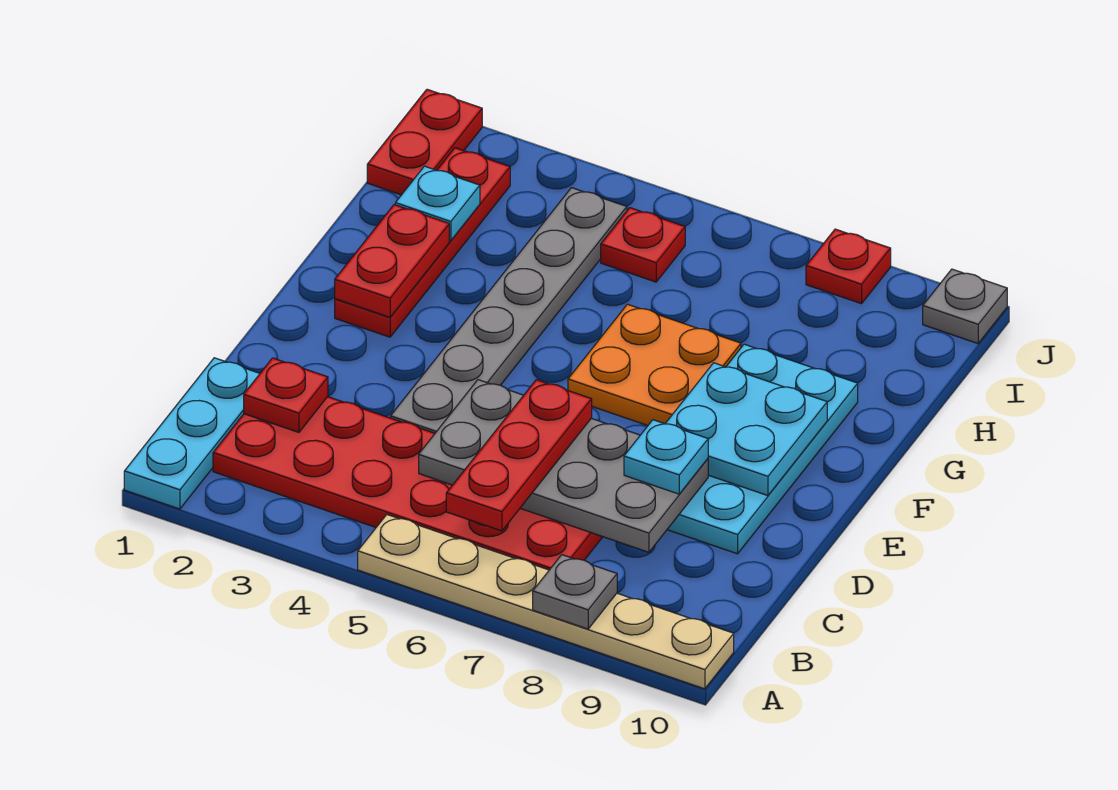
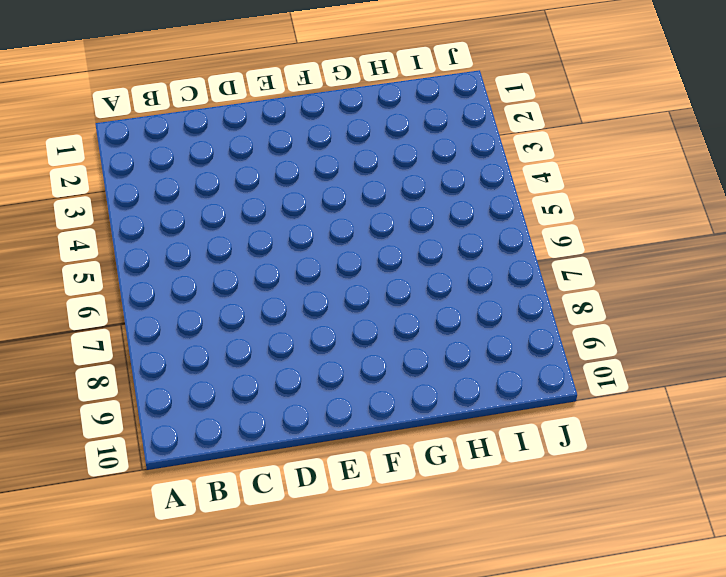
none -> cyan 1x3 plate [124,358,260,509]
none -> tan 1x6 plate [358,515,734,689]
none -> red 2x6 plate [213,397,602,570]

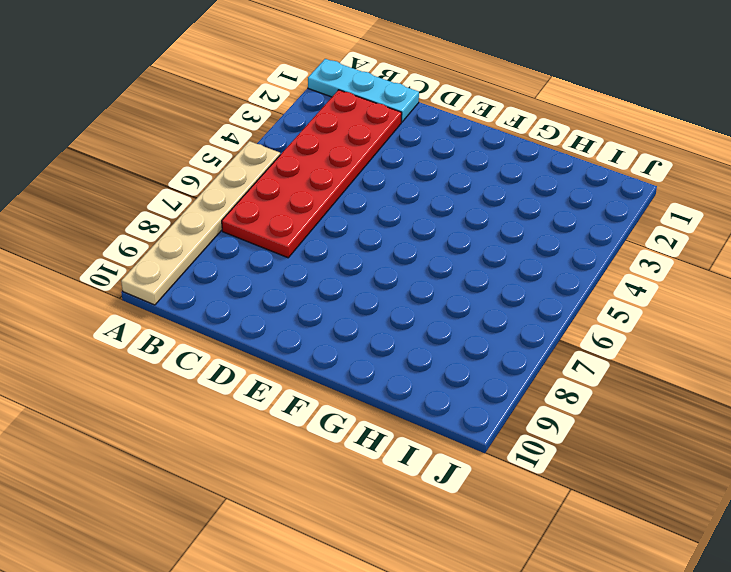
none -> grey 1x6 plate [391,188,627,433]
none -> cyan 2x4 plate [667,344,858,554]
none -> red 1x4 plate [335,148,510,337]

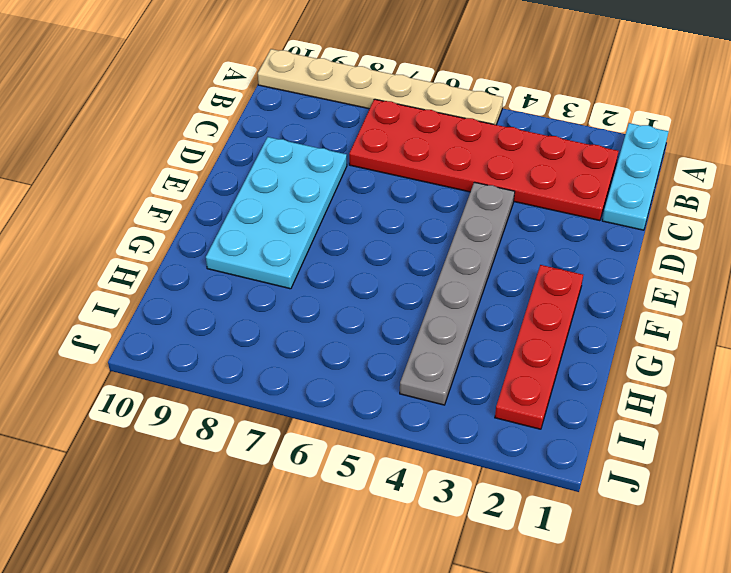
none -> orange 2x2 plate [568,304,741,426]
none -> red 1x2 plate [367,89,482,195]
none -> red 1x1 plate [601,208,685,282]

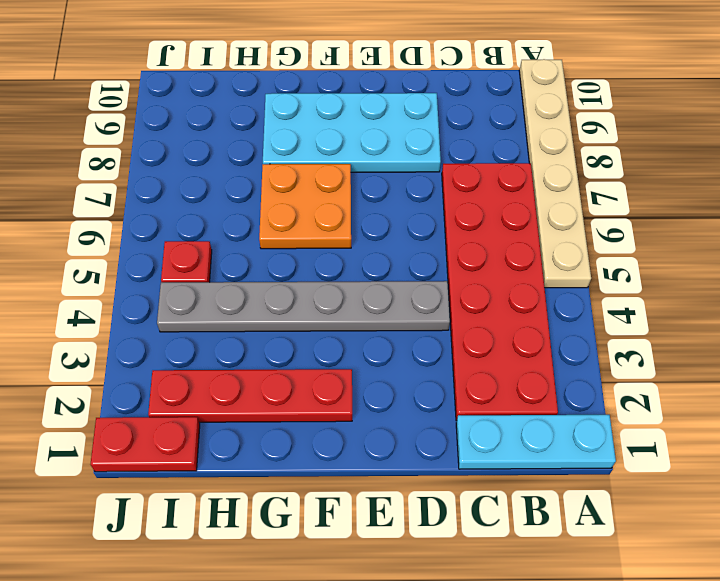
none -> red 1x1 plate [806,229,891,304]
none -> grey 1x1 plate [923,269,1007,344]
none -> grey 1x1 plate [533,555,617,629]

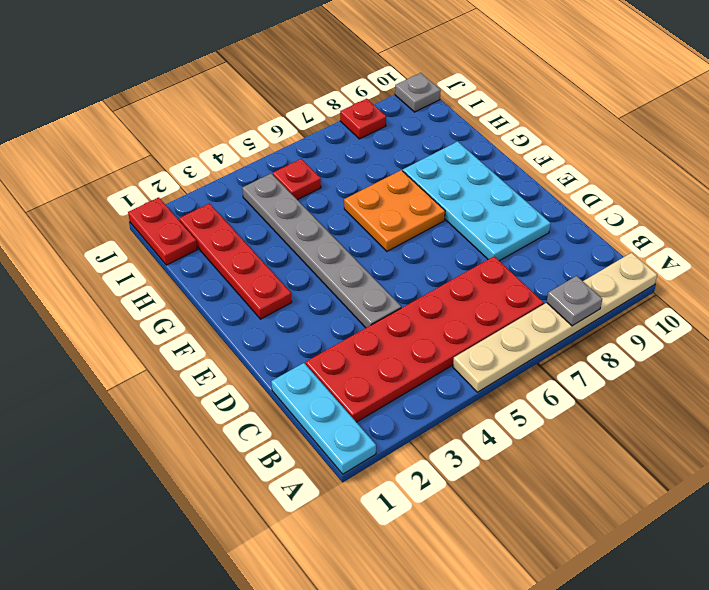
none -> red 1x1 plate [244,358,328,432]
none -> grey 2x4 plate [419,380,708,552]
none -> cyan 2x2 plate [665,363,827,496]

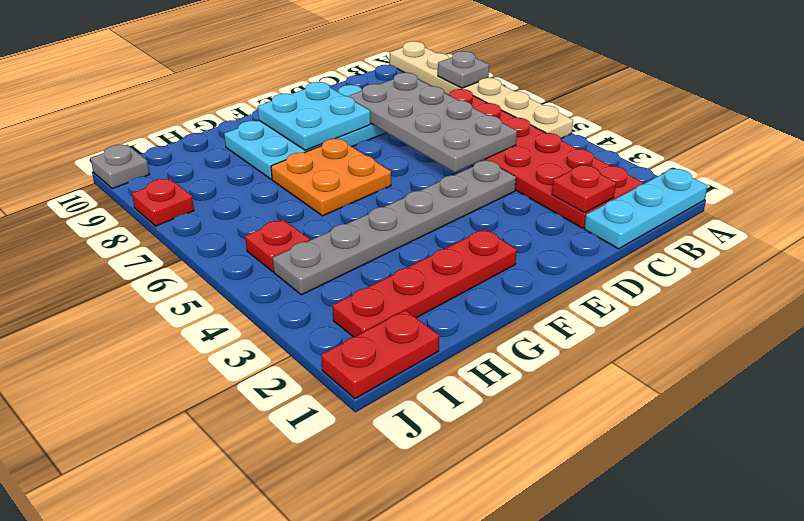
none -> red 1x2 plate [335,205,449,317]
none -> cyan 1x1 plate [395,166,480,241]
none -> red 1x3 plate [446,380,592,531]

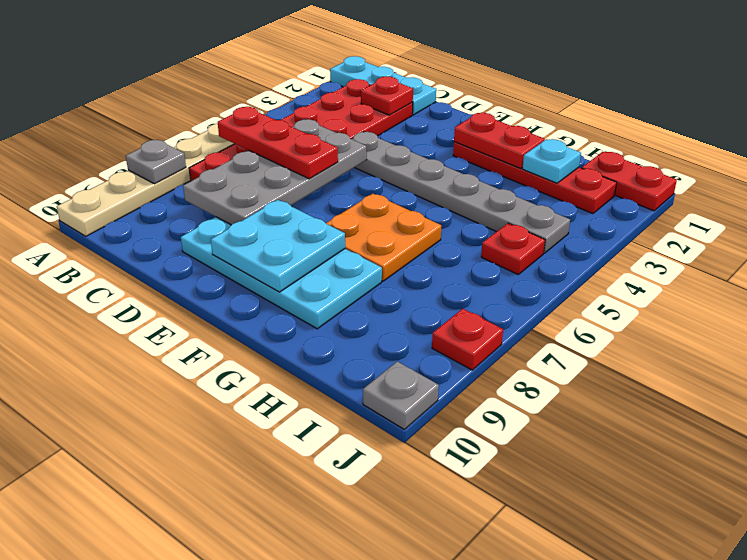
none -> cyan 1x1 plate [624,420,708,494]

